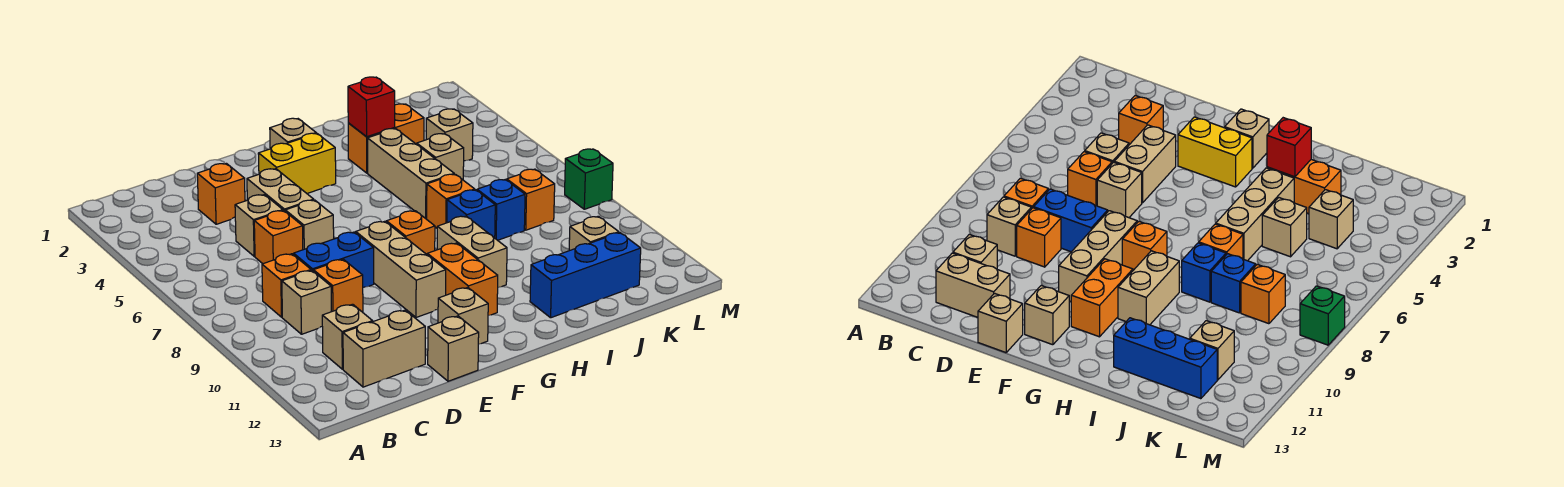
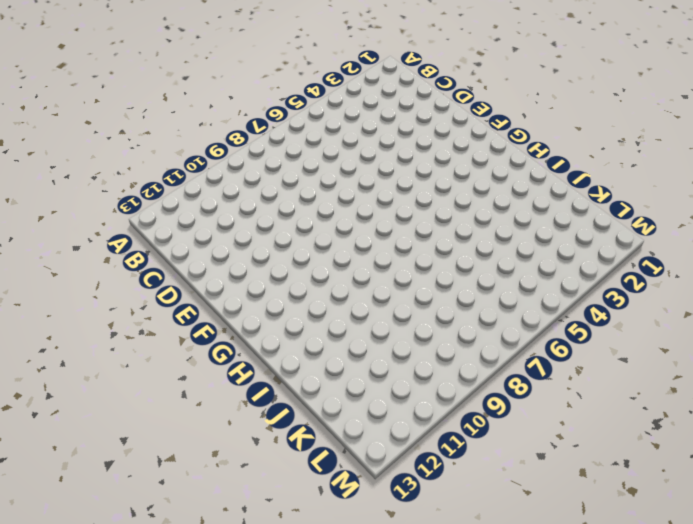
none -> orange 1x1 brick [262,254,311,317]
none -> tan 1x1 brick [282,270,331,334]
none -> tan 1x1 brick [322,304,373,369]
none -> tan 1x2 brick [343,310,425,387]

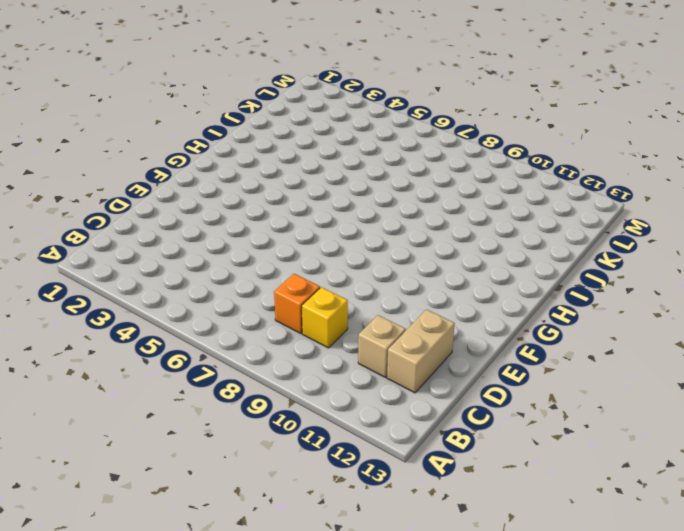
yellow 1x1 brick [302,287,348,348] -> tan 1x1 brick [282,270,331,334]
none -> orange 1x1 brick [197,164,245,224]
none -> tan 1x1 brick [235,195,283,256]
none -> orange 1x1 brick [254,211,303,264]
none -> blue 1x2 brick [294,232,374,287]

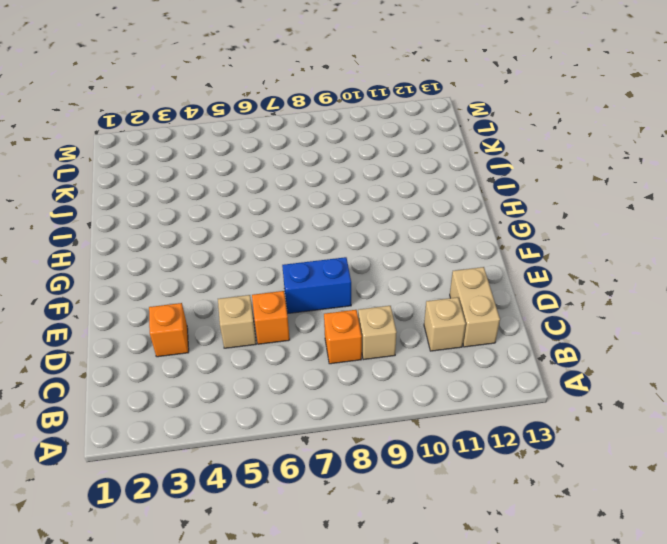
blue 1x2 brick [282,257,351,313] -> blue 1x2 brick turned to [294,232,374,287]
none -> orange 1x1 brick [314,259,363,312]
none -> tan 1x2 brick [247,169,314,211]
none -> tan 1x1 brick [285,200,334,250]
none -> tan 1x1 brick [428,316,479,381]

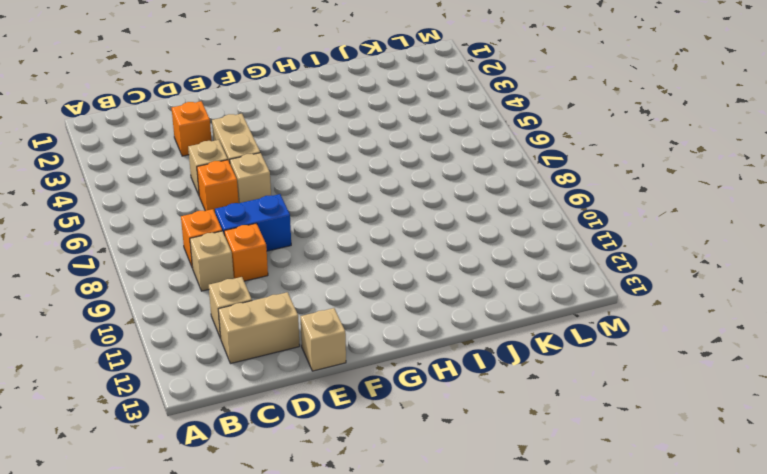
none -> yellow 1x2 brick [258,133,336,193]
none -> tan 1x3 brick [356,221,446,317]
none -> tan 1x1 brick [438,288,488,344]
none -> tan 1x1 brick [270,118,316,149]

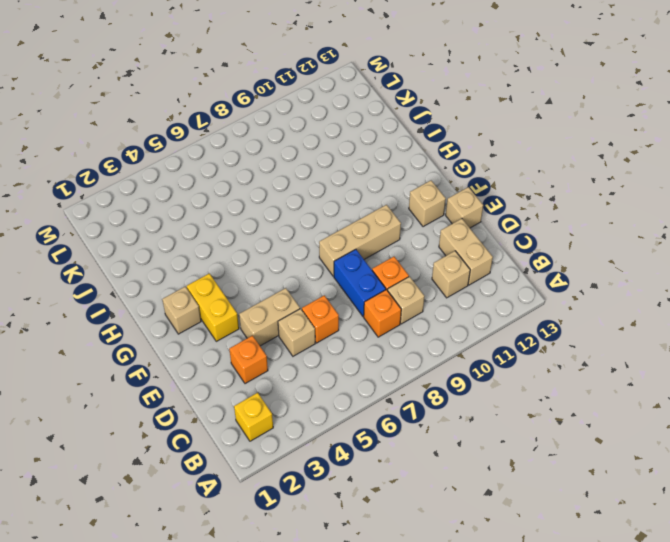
yellow 1x1 brick [234,393,273,441] -> none
none -> tan 1x1 brick [285,200,334,250]
none -> orange 1x1 brick [386,211,435,254]
none -> orange 1x2 brick [427,243,498,315]
none -> tan 1x2 brick [437,216,507,287]

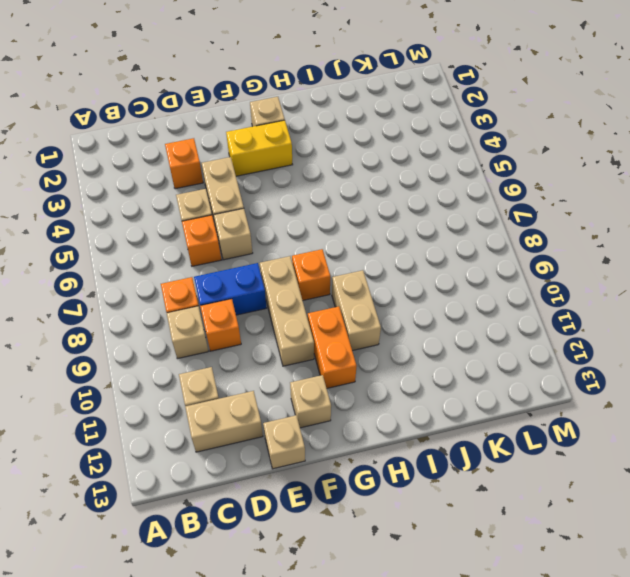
none -> orange 1x2 brick [348,104,424,173]
none -> tan 1x3 brick [368,129,454,219]
none -> orange 1x1 brick [427,174,475,228]
none -> blue 1x1 brick [447,190,495,238]

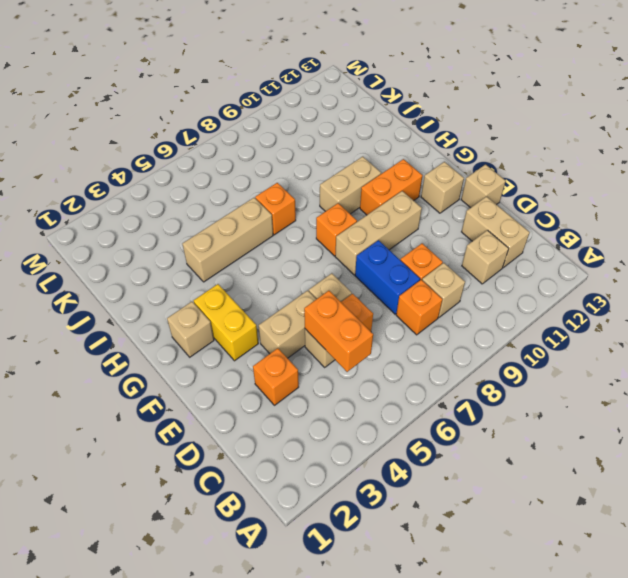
orange 1x2 brick [304,291,373,372] -> orange 1x2 brick moved to [348,104,424,173]
none -> blue 1x1 brick [447,190,495,238]
none -> blue 1x3 brick [530,233,641,318]
none -> tan 1x1 brick [417,134,464,180]
none -> blue 1x1 brick [477,179,525,240]

